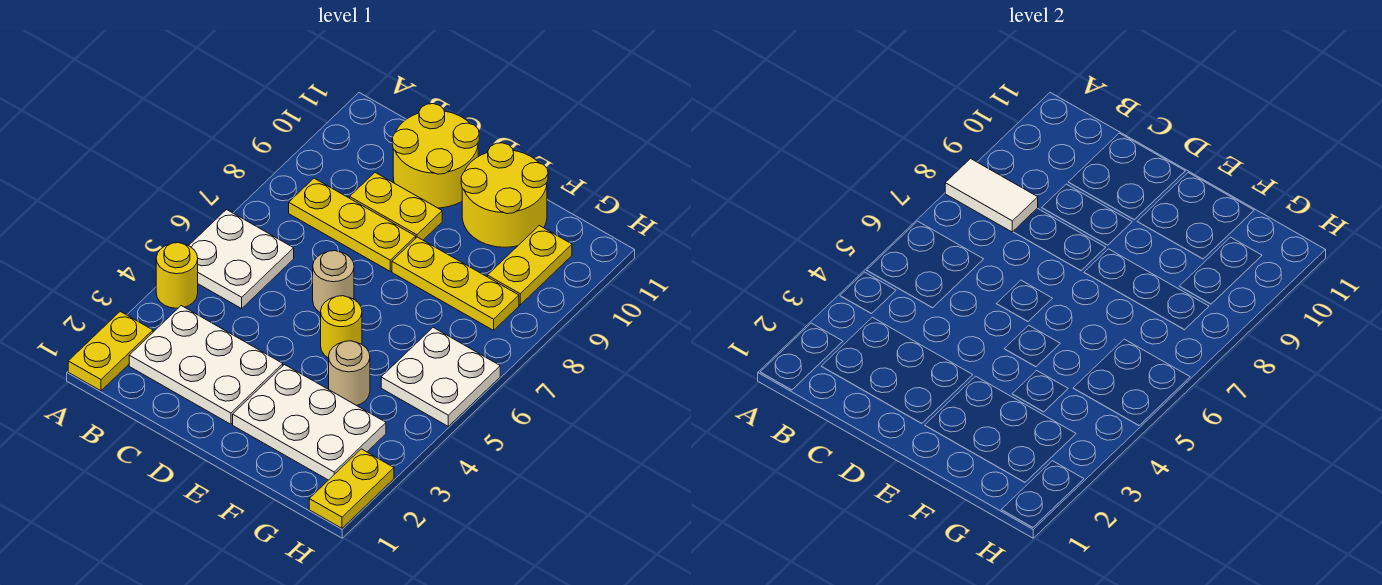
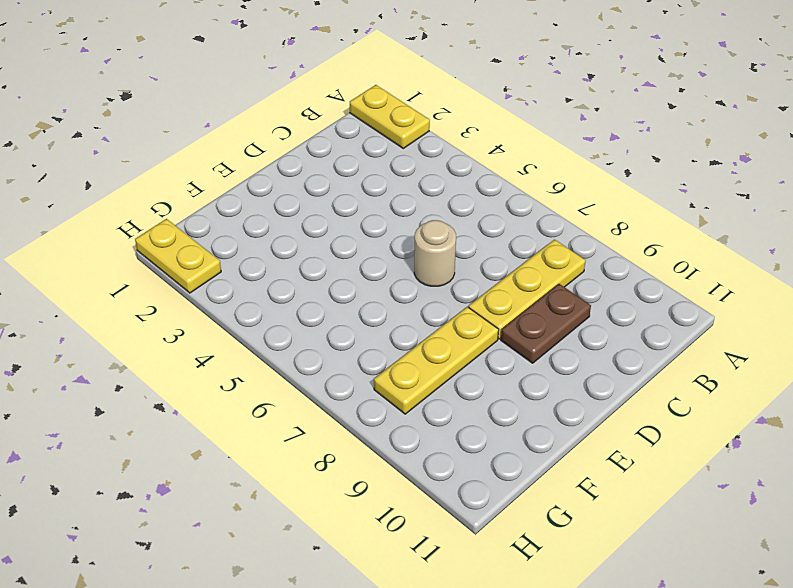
brown 1x2 plate [501,284,591,363] -> yellow 1x2 plate [350,173,442,240]
none -> yellow 1x1 round brick [156,243,198,308]
none -> white 2x2 plate [189,210,294,308]
none -> white 2x3 plate [129,306,283,424]

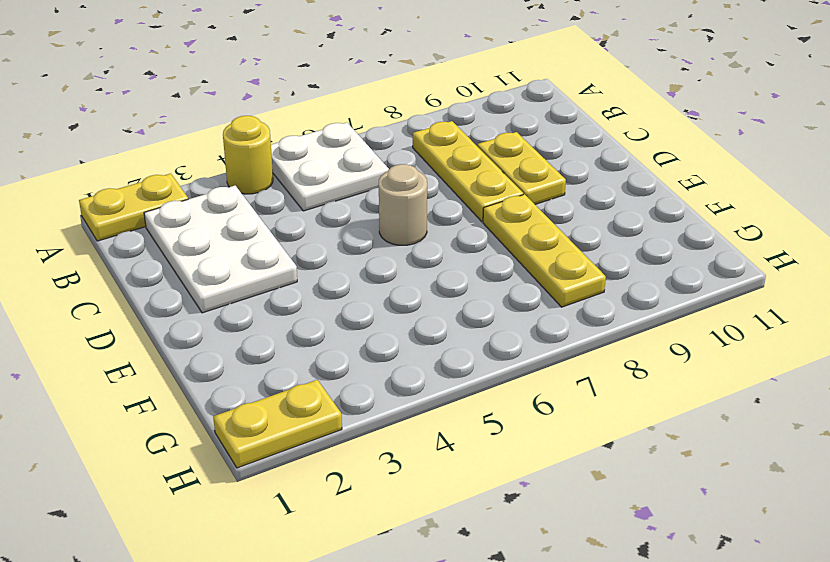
none -> yellow 2x2 round brick [392,104,479,208]
none -> white 2x3 plate [233,365,386,480]
none -> yellow 1x1 round brick [321,296,362,358]

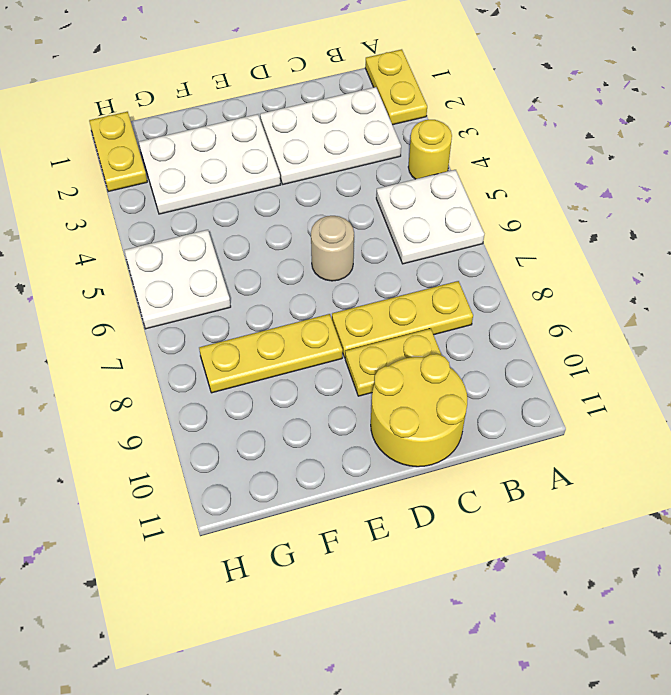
none -> yellow 1x1 round brick [321,296,362,358]
none -> yellow 2x2 round brick [461,143,548,247]
none -> tan 1x1 round brick [329,341,370,406]

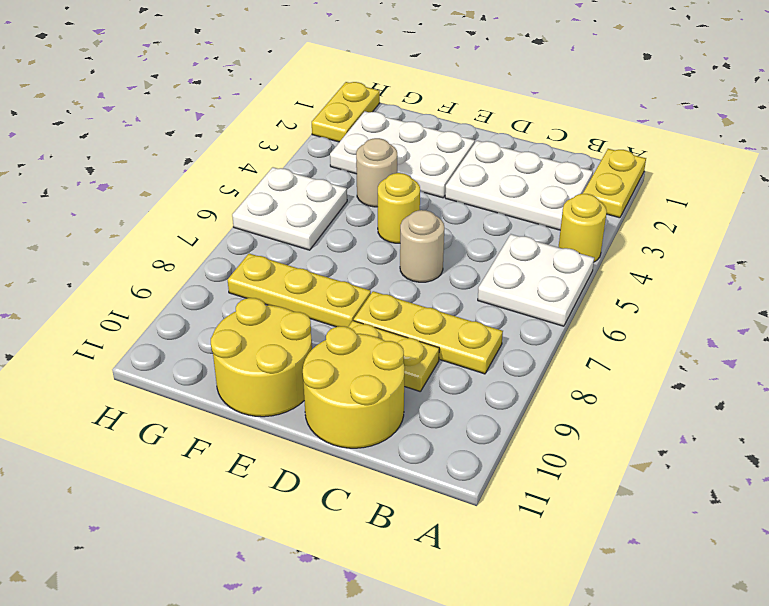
none -> yellow 1x2 plate [487,226,572,305]
none -> white 1x2 tile [945,159,1038,232]

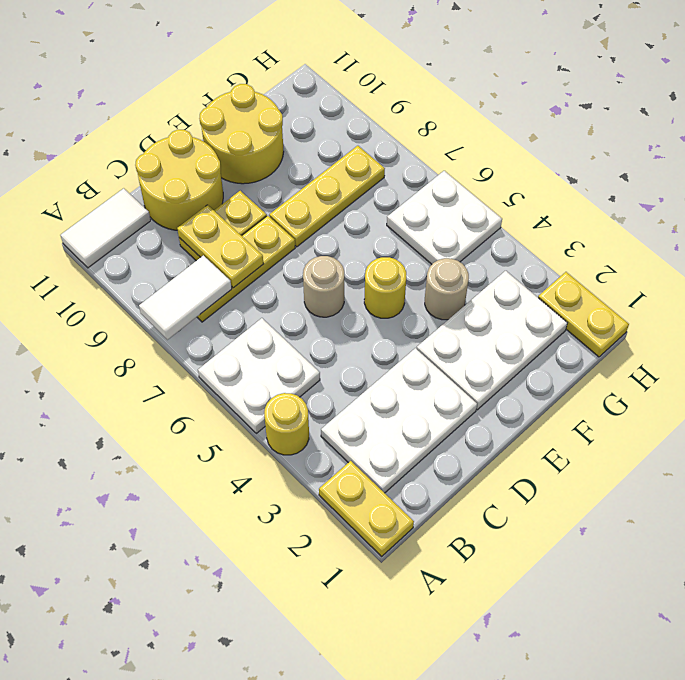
white 1x2 tile [61,188,151,268] -> none
yellow 1x2 plate [177,205,263,288] -> yellow 1x2 plate moved to [487,226,572,305]

